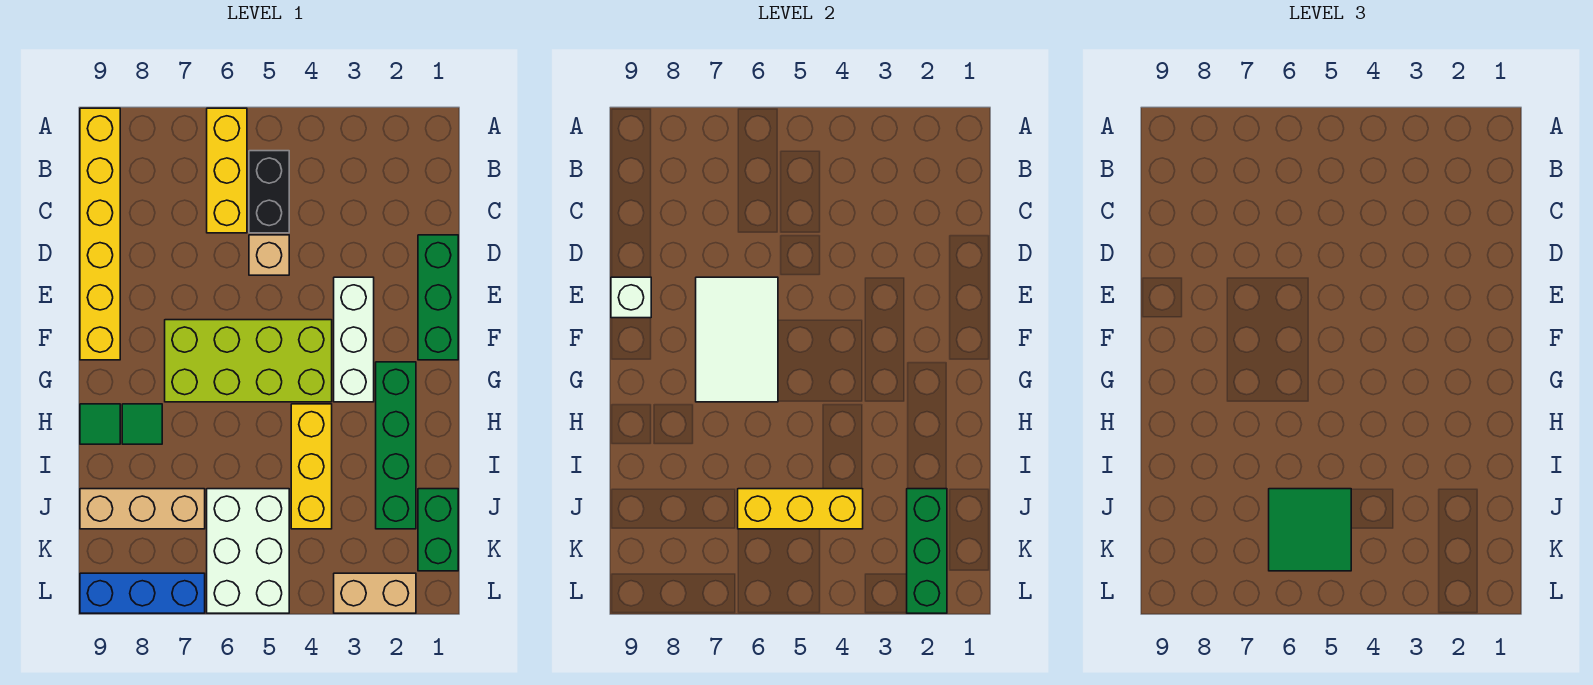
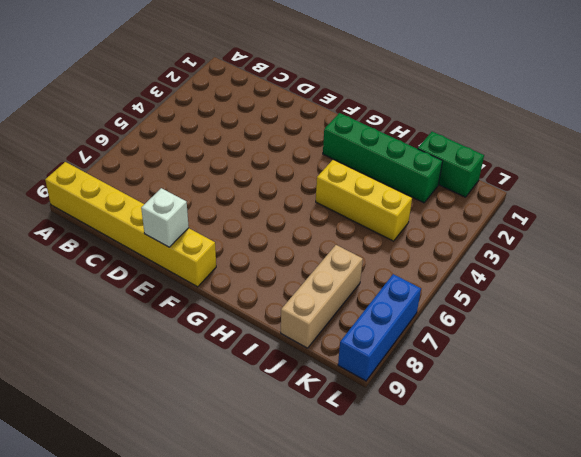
none -> yellow 1x3 brick [207,108,247,233]
none -> black 1x2 brick [249,151,289,233]
none -> green 1x3 brick [418,235,458,360]

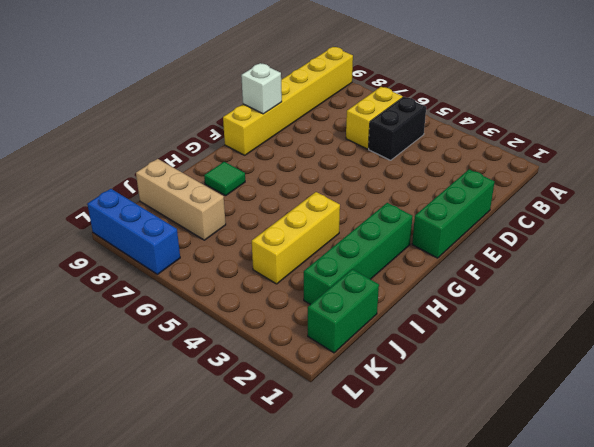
yellow 1x2 brick [346,87,403,149] -> yellow 1x3 brick [207,108,247,233]
none -> tan 1x1 brick [249,235,289,275]
none -> white 1x3 brick [334,277,374,402]
none -> lime 2x4 brick [165,320,332,402]

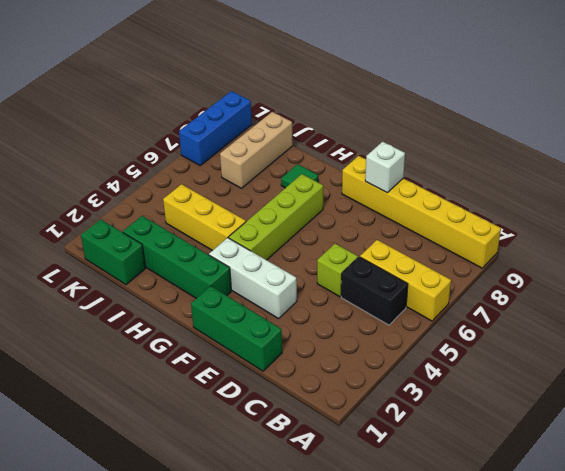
lime 1x1 brick [317,244,358,297] -> tan 1x1 brick [249,235,289,275]
lime 1x4 brick [229,174,323,260] -> lime 2x4 brick [165,320,332,402]
none -> green 1x1 tile [80,404,120,444]
none -> white 2x3 brick [207,489,289,613]
none -> tan 1x2 brick [334,573,416,613]

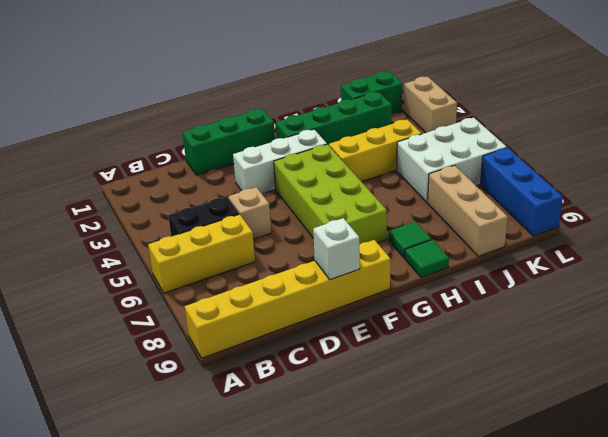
none -> white 2x3 tile [696,277,778,402]
none -> green 1x3 brick [907,489,947,613]
none -> yellow 1x3 brick [738,489,863,529]

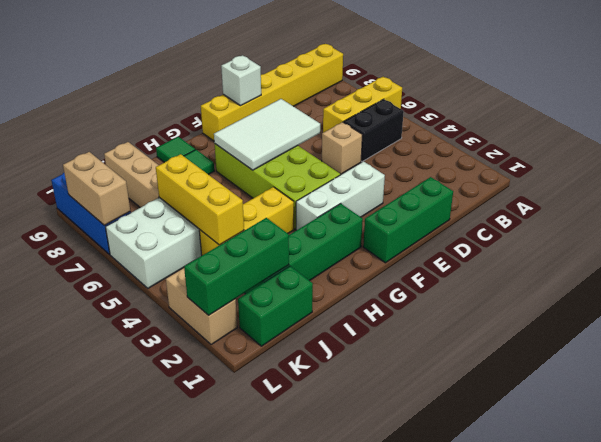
tan 1x2 brick [63,152,130,225] -> none
none -> green 2x2 tile [1269,489,1351,571]

